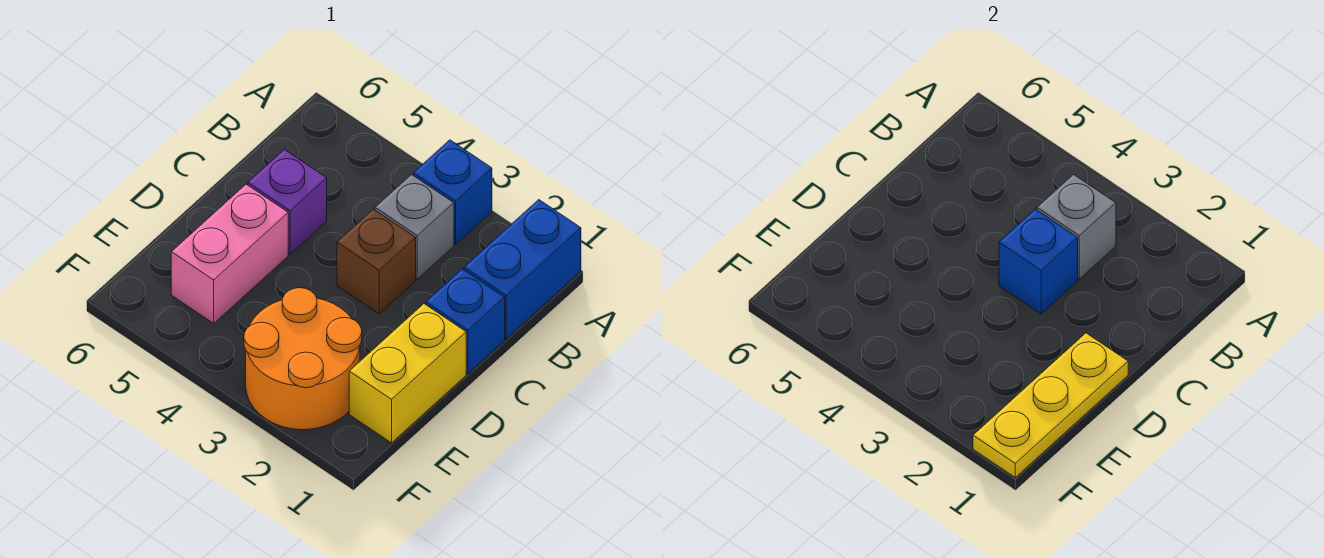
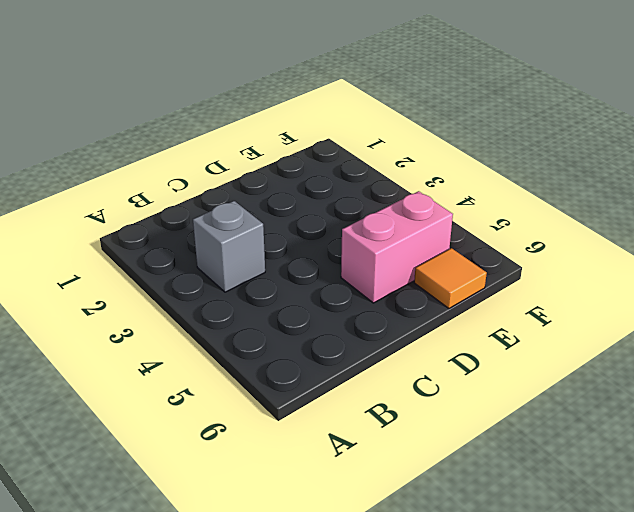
orange 1x1 tile [414,248,487,308] -> none
none -> blue 1x2 brick [464,200,581,339]
none -> blue 1x1 brick [413,140,492,244]
none -> blue 1x1 brick [426,269,505,373]

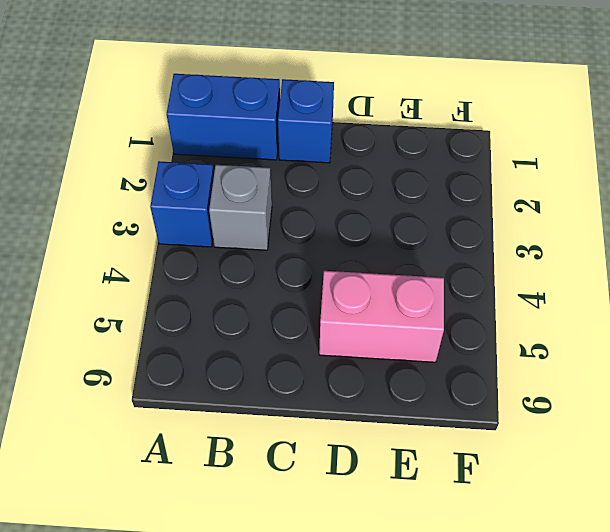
none -> brown 1x1 brick [337,209,416,314]
none -> purple 1x1 brick [248,150,327,254]
none -> yellow 1x2 brick [349,304,466,443]

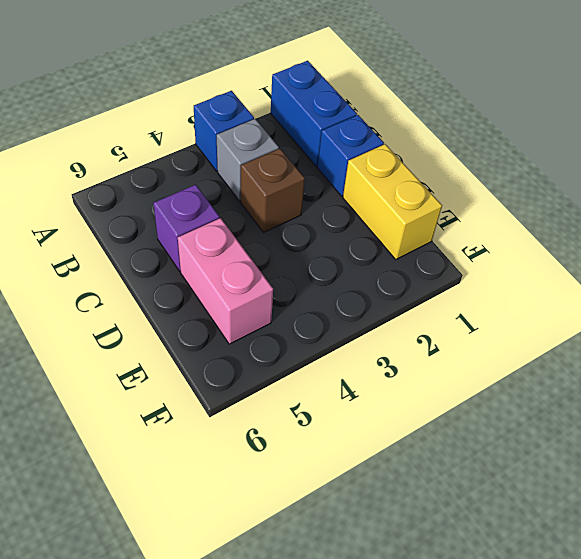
none -> orange 2x2 round brick [244,288,362,430]
none -> grey 1x1 brick [1037,175,1116,279]
none -> blue 1x1 brick [999,209,1078,314]

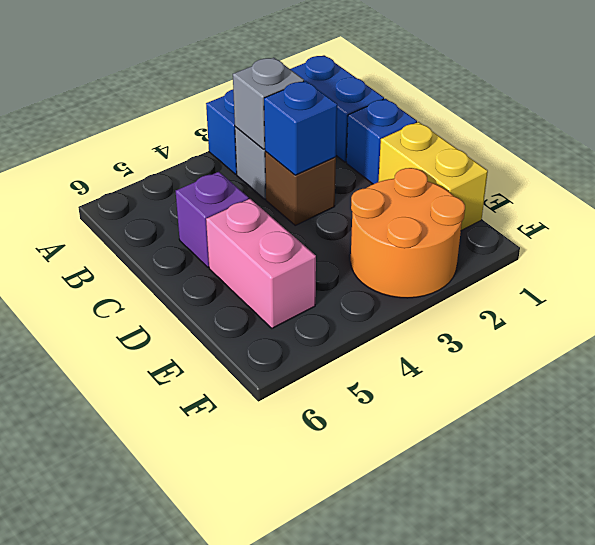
none -> yellow 1x3 plate [973,333,1128,477]

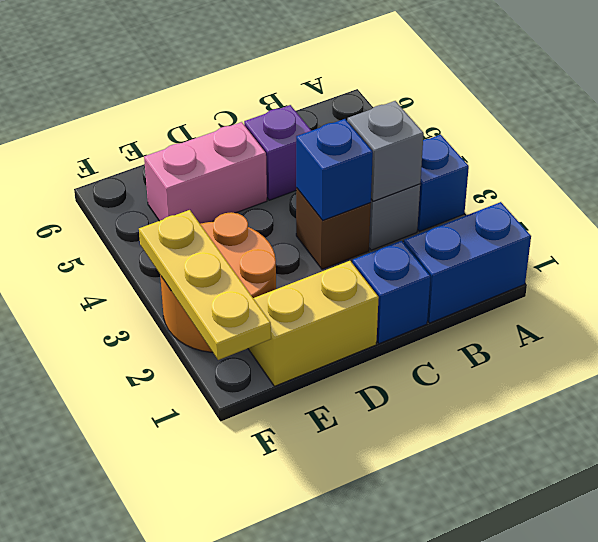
yellow 1x3 plate [139,210,271,360] -> yellow 1x3 plate turned to [973,333,1128,477]

